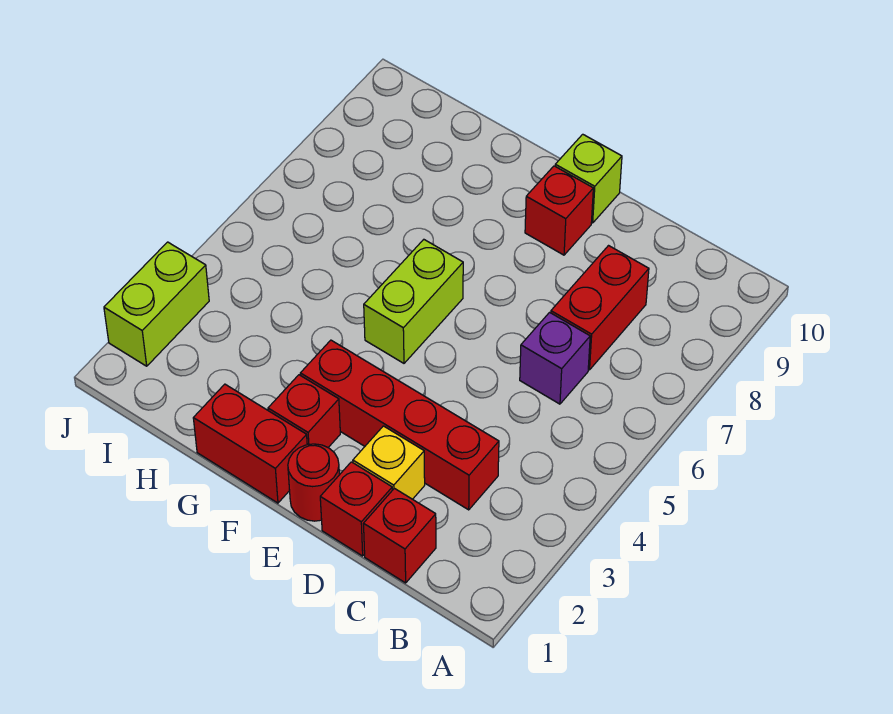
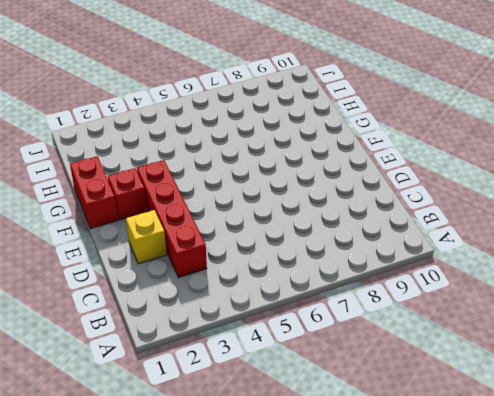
none -> red 1x1 brick [364,488,436,583]
none -> purple 1x1 brick [520,312,590,404]
none -> red 1x2 brick [551,246,649,370]

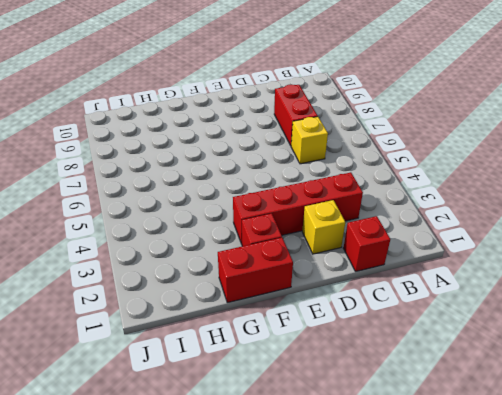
yellow 1x1 brick [291,117,328,164] -> purple 1x1 brick [520,312,590,404]
none -> red 1x1 brick [320,462,392,556]
none -> red 1x1 round brick [288,444,339,521]
none -> red 1x1 brick [525,166,593,255]

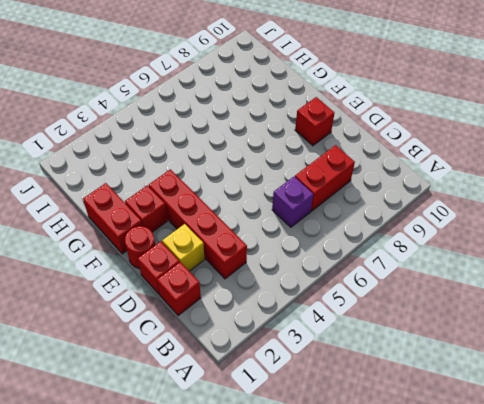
none -> lime 1x1 brick [555,134,622,223]
none -> lime 1x2 brick [364,240,463,363]
none -> lime 1x2 brick [104,242,209,366]

